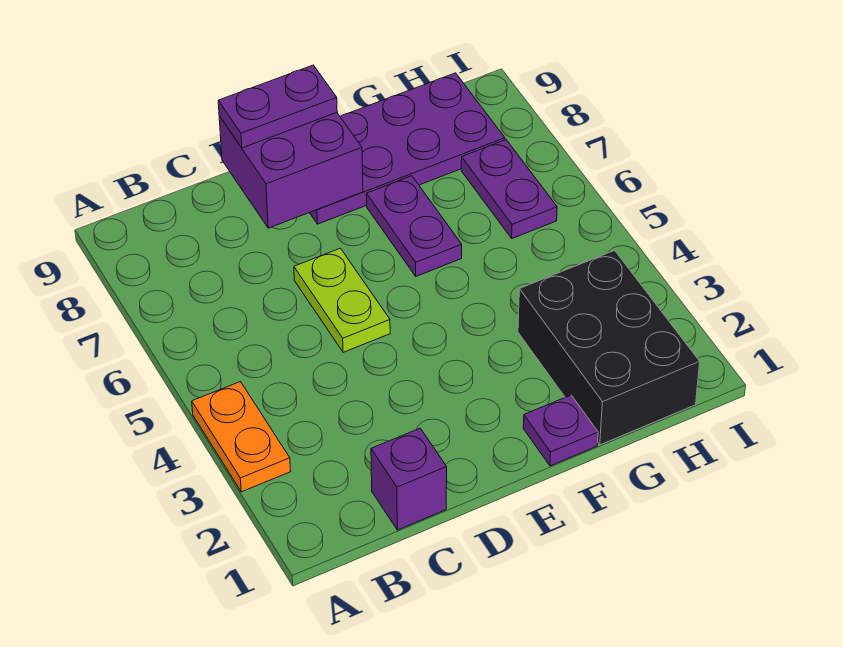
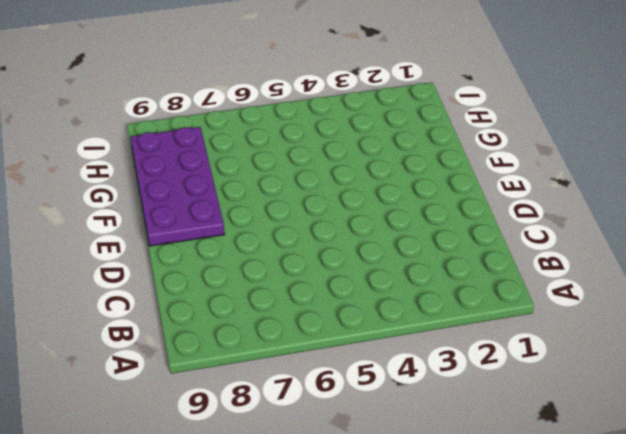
none -> orange 1x2 plate [192,382,291,492]
none -> purple 1x1 brick [371,428,447,530]

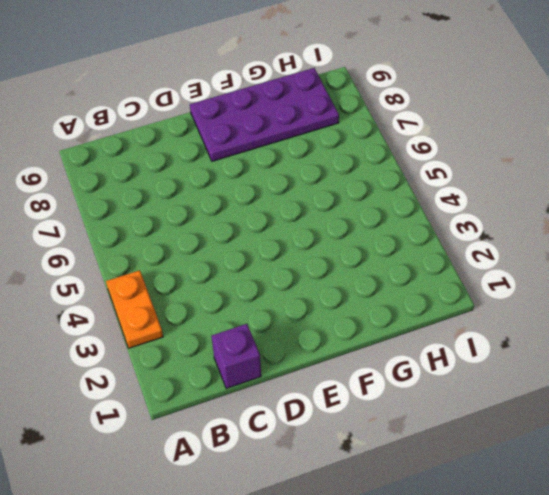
none -> lime 1x2 plate [294,248,390,352]
none -> purple 1x1 plate [523,395,598,466]

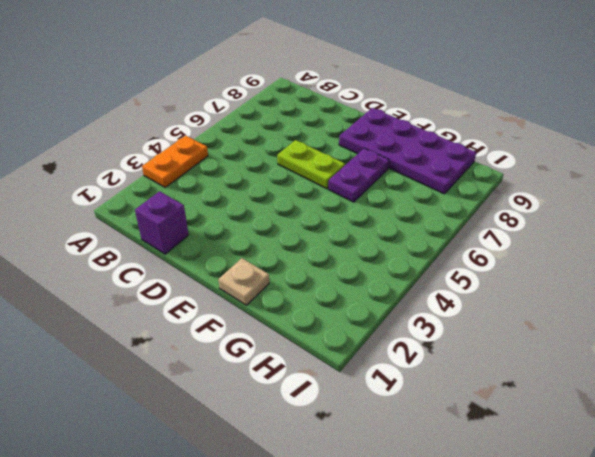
lime 1x2 plate [277,140,345,189] -> lime 1x2 plate turned to [294,248,390,352]
tan 1x1 plate [218,258,269,305] -> purple 1x1 plate [523,395,598,466]
none -> black 2x3 brick [518,250,700,445]
none -> purple 1x2 plate [461,140,557,238]

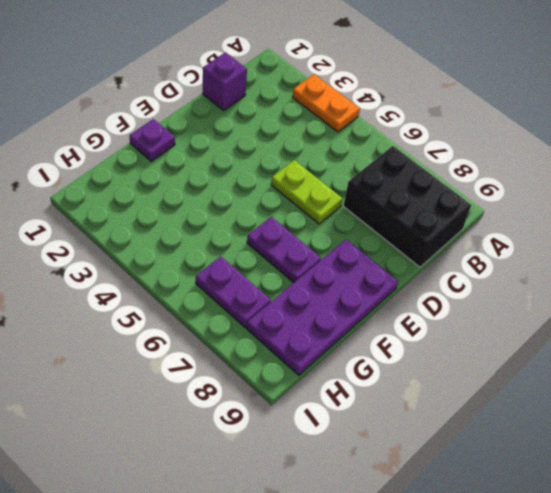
black 2x3 brick [344,146,471,267] -> black 2x3 brick moved to [518,250,700,445]
none -> purple 2x2 brick [219,113,363,228]
none -> purple 1x2 plate [218,65,337,148]

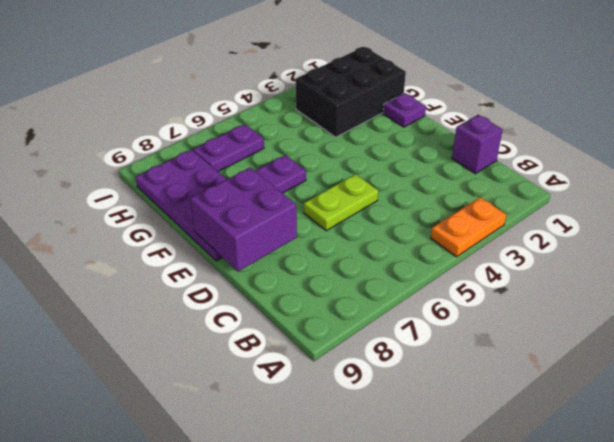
none -> purple 1x2 plate [218,65,337,148]

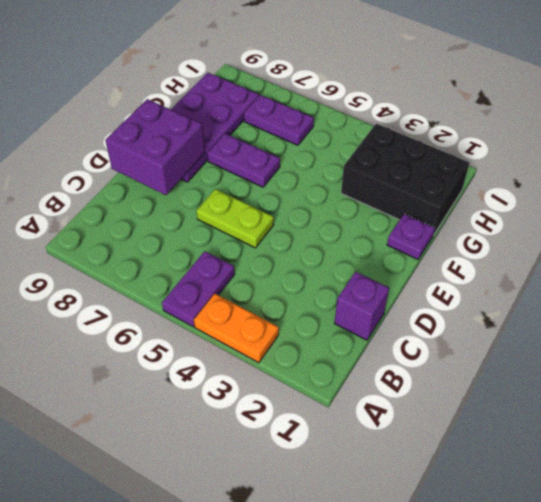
purple 1x2 plate [162,251,235,327] -> purple 1x2 plate moved to [218,65,337,148]

